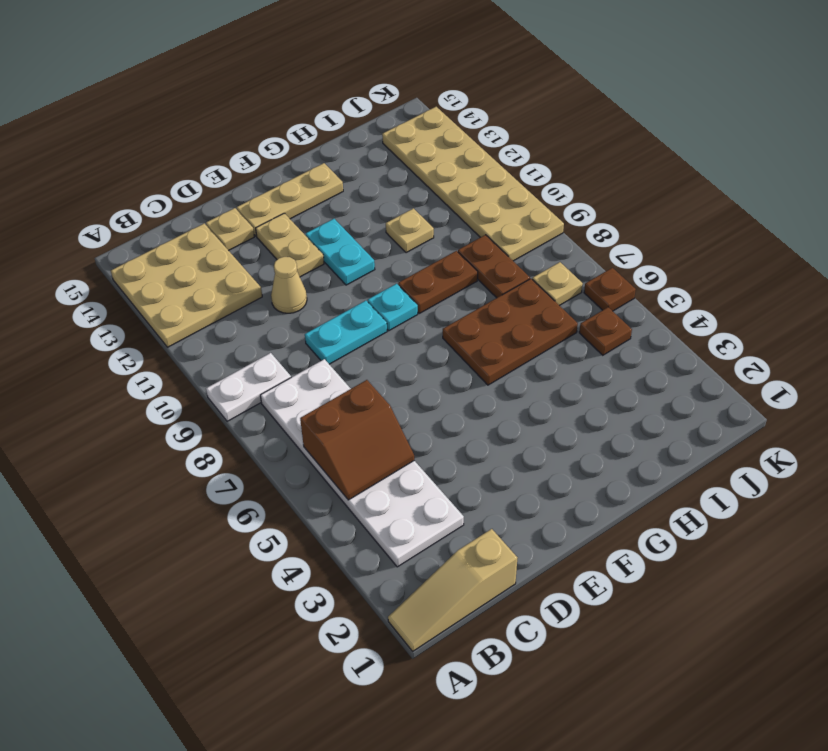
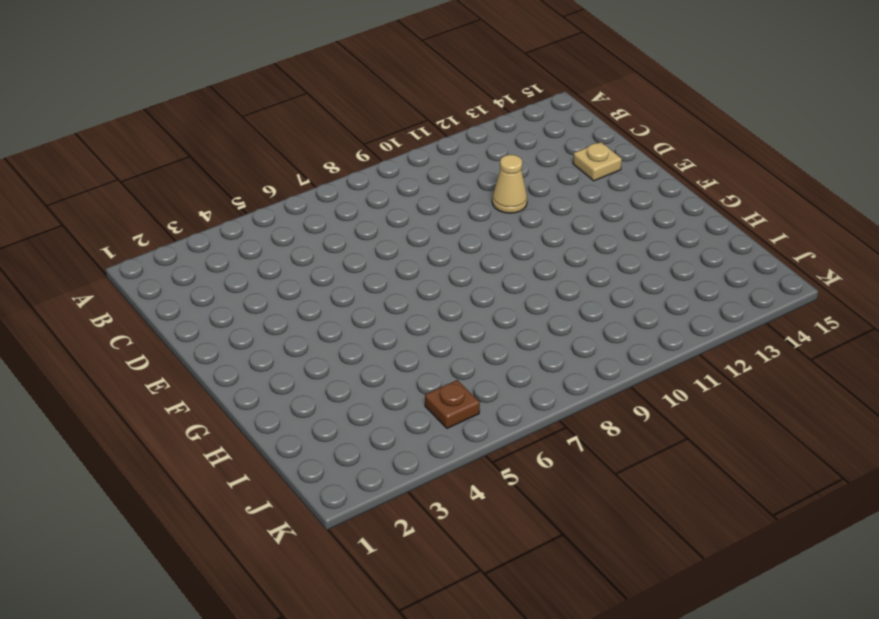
none -> tan 1x3 slope [388,529,517,651]
none -> white 1x2 plate [206,353,291,421]
none -> tan 3x3 plate [111,223,262,347]

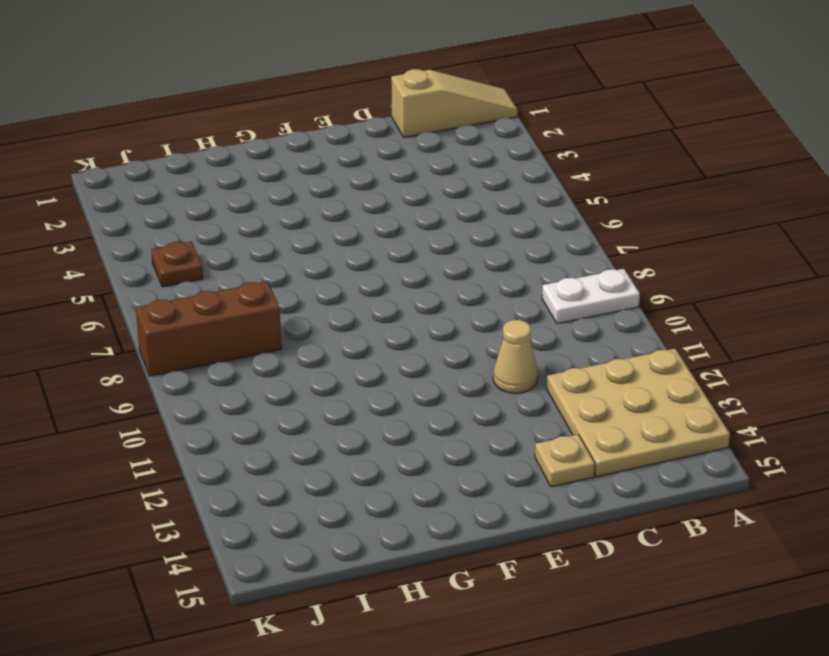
brown 1x3 brick [136,282,281,376] -> brown 1x2 plate [458,235,530,298]
none -> white 2x6 plate [260,359,464,567]
none -> cyan 1x2 plate [305,301,387,364]
none -> tan 1x2 plate [256,213,324,277]

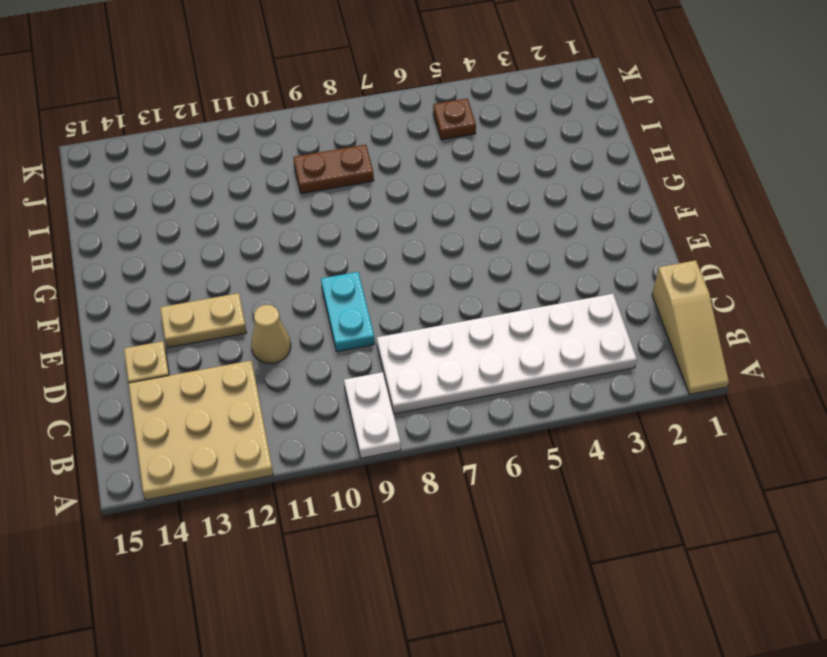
none -> tan 1x3 plate [237,163,343,236]
none -> cyan 1x1 plate [368,284,418,331]
none -> cyan 1x2 plate [306,219,375,285]

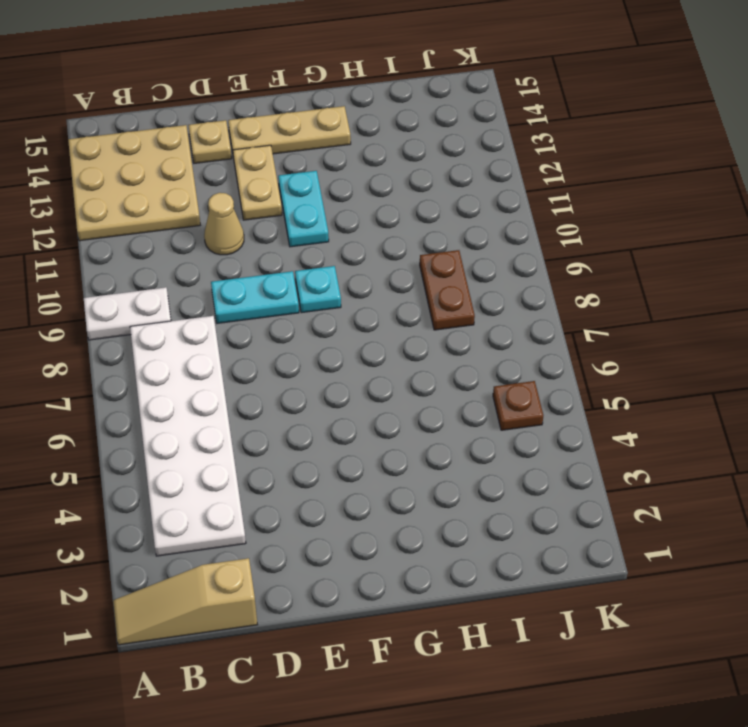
none -> brown 2x3 plate [443,279,578,385]
none -> brown 1x2 plate [398,251,478,313]
none -> tan 1x1 plate [386,208,434,253]

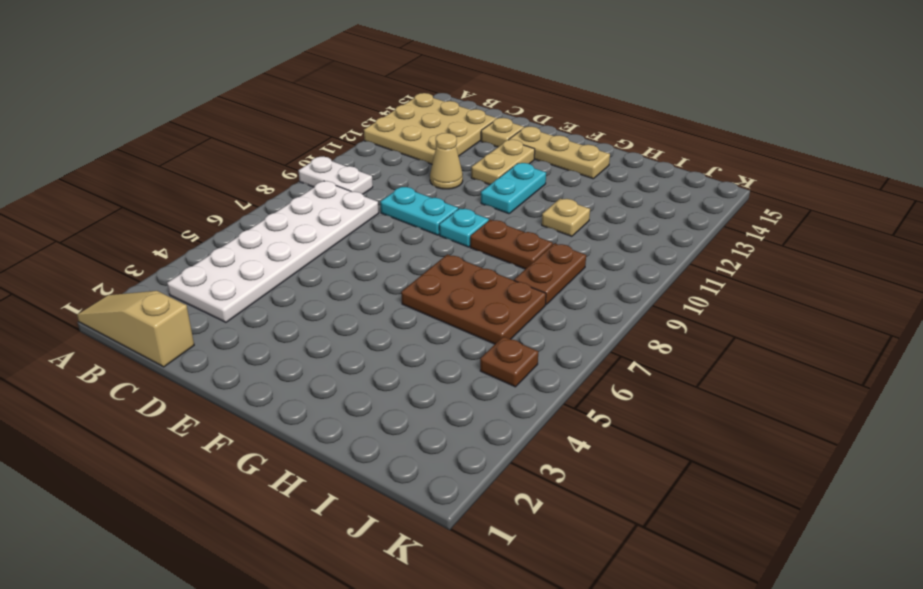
none -> tan 1x1 plate [532,262,583,306]
none -> tan 2x6 plate [382,107,564,261]
none -> brown 1x1 plate [584,268,636,311]

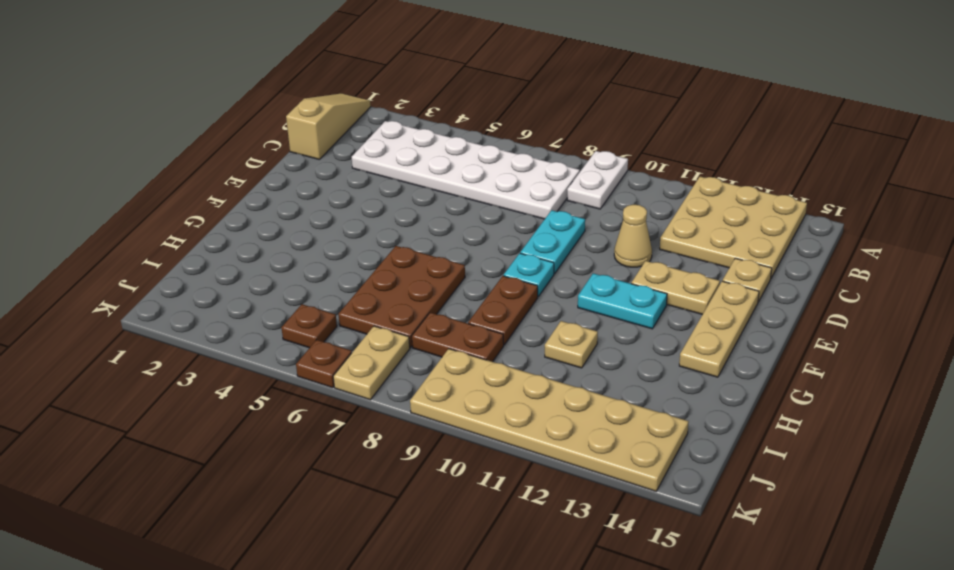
tan 1x2 plate [333,326,410,400] -> tan 1x1 plate [532,262,583,306]
none -> brown 2x2 slope [300,380,414,500]

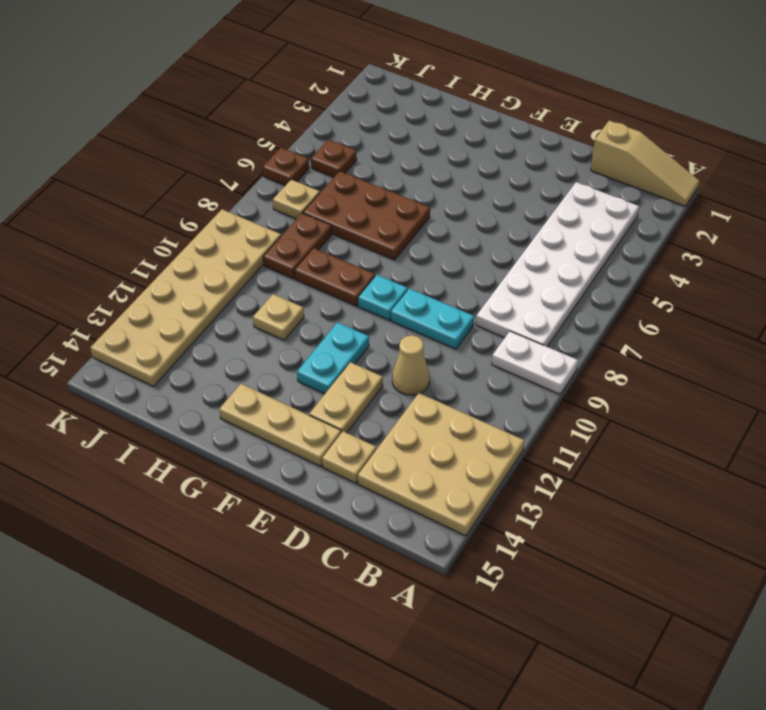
none -> brown 2x2 slope [300,380,414,500]

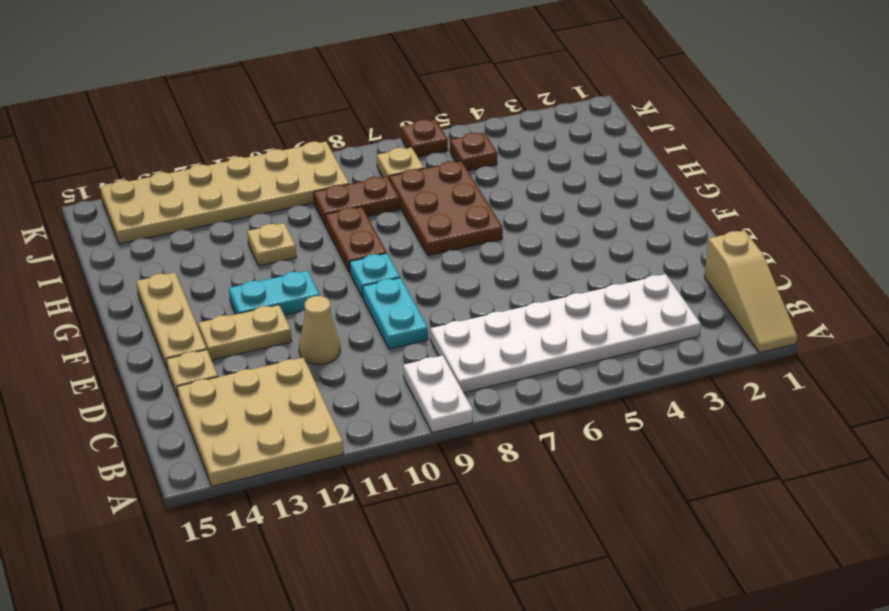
none -> brown 2x2 slope [300,380,414,500]

